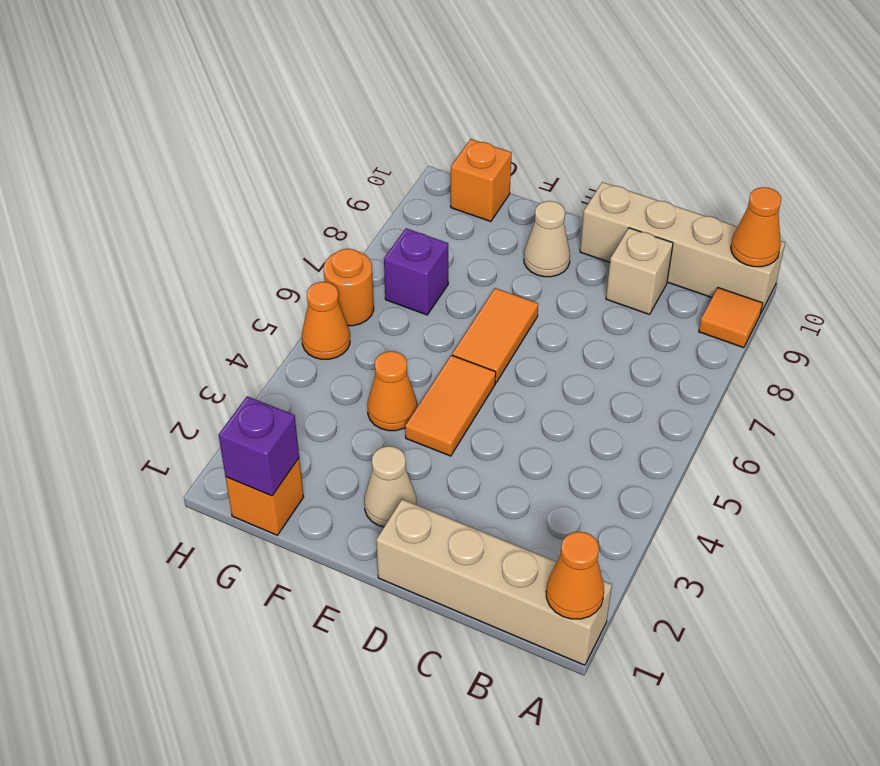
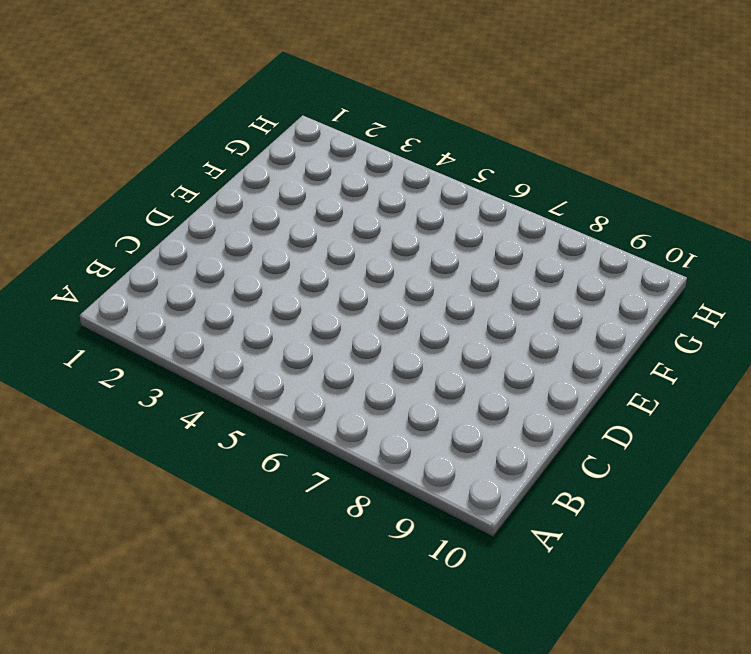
none -> tan 1x4 brick [376,499,612,665]
none -> orange 1x1 tile [699,288,763,348]
none -> tan 1x4 brick [580,182,785,314]

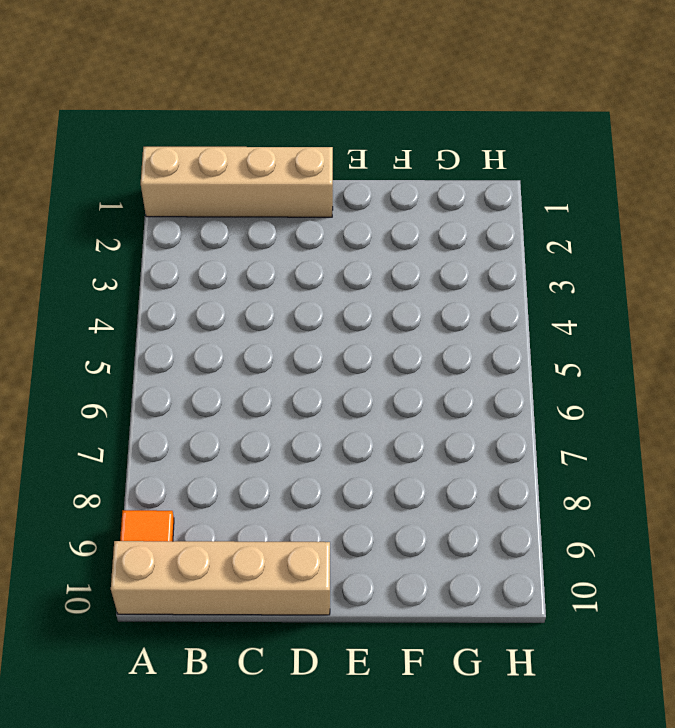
none -> tan 1x1 brick [606,228,673,315]
none -> tan 1x1 cone [364,446,416,527]
none -> orange 1x2 tile [405,355,496,456]

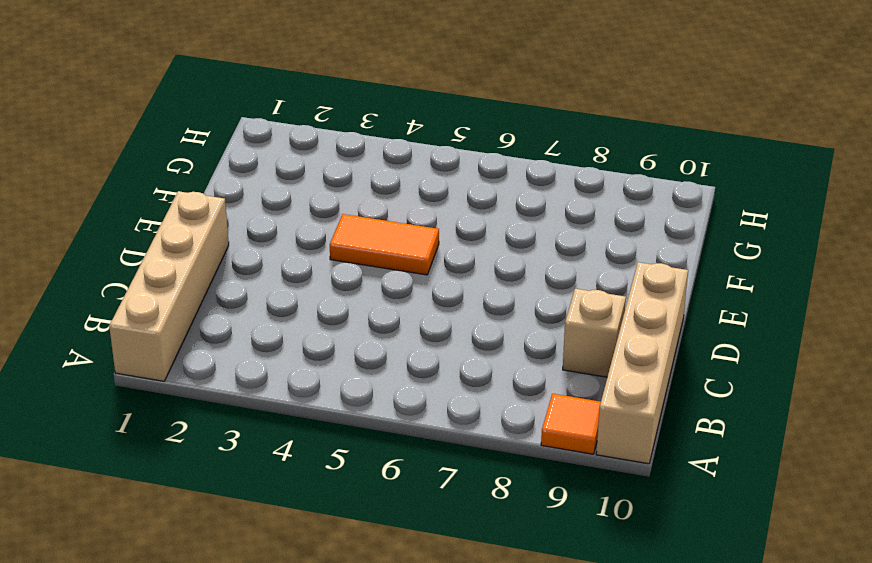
none -> tan 1x1 cone [364,446,416,527]
none -> orange 1x2 tile [452,288,538,383]
none -> tan 1x1 cone [524,201,570,277]

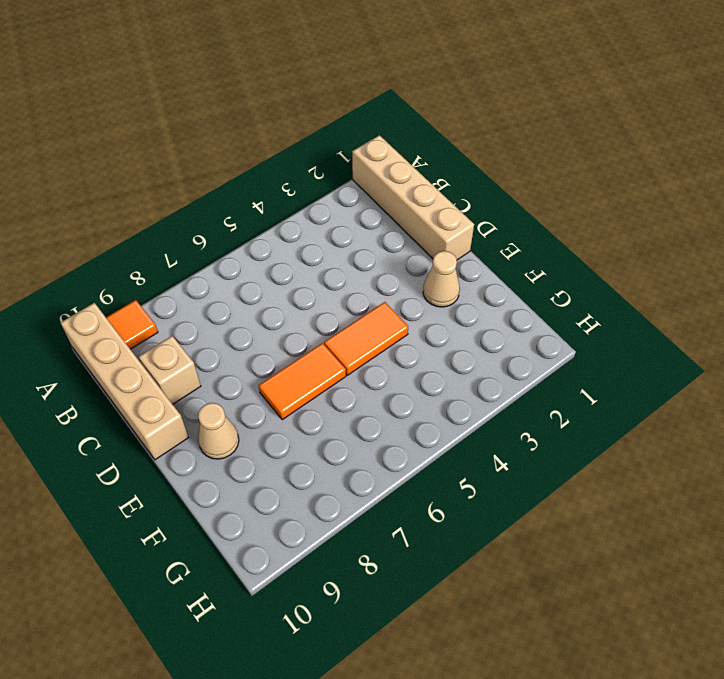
none -> orange 1x1 cone [368,351,417,431]
none -> orange 1x1 brick [226,458,304,535]
none -> purple 1x1 brick [384,228,448,315]

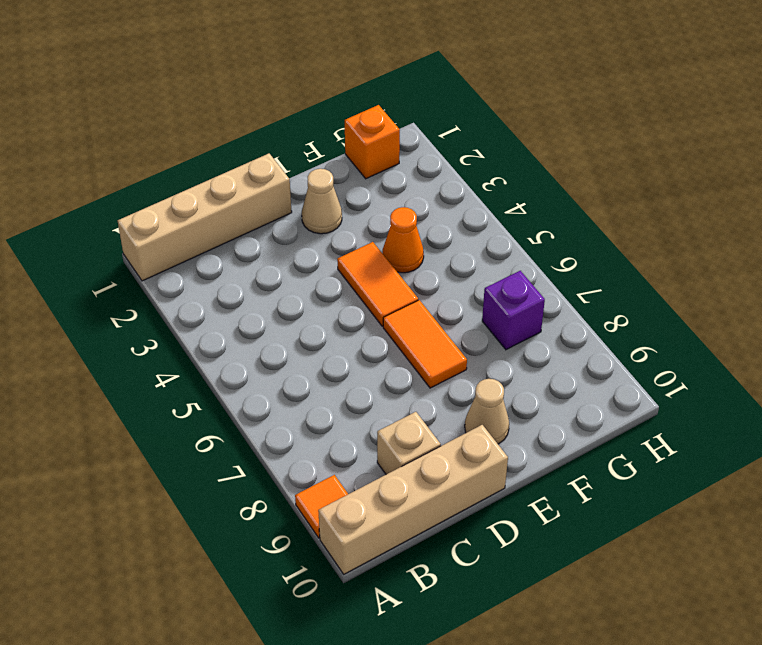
none -> orange 1x1 brick [451,139,512,221]
none -> orange 1x1 cone [302,282,350,359]
none -> orange 1x1 round brick [324,249,374,326]

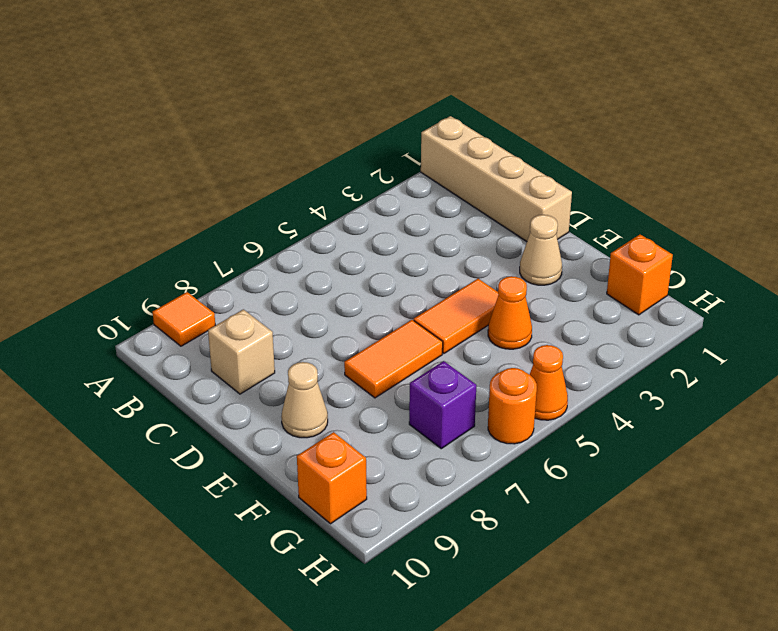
none -> tan 1x4 brick [580,182,785,314]
none -> orange 1x1 cone [546,532,604,619]
none -> orange 1x1 cone [731,187,781,267]

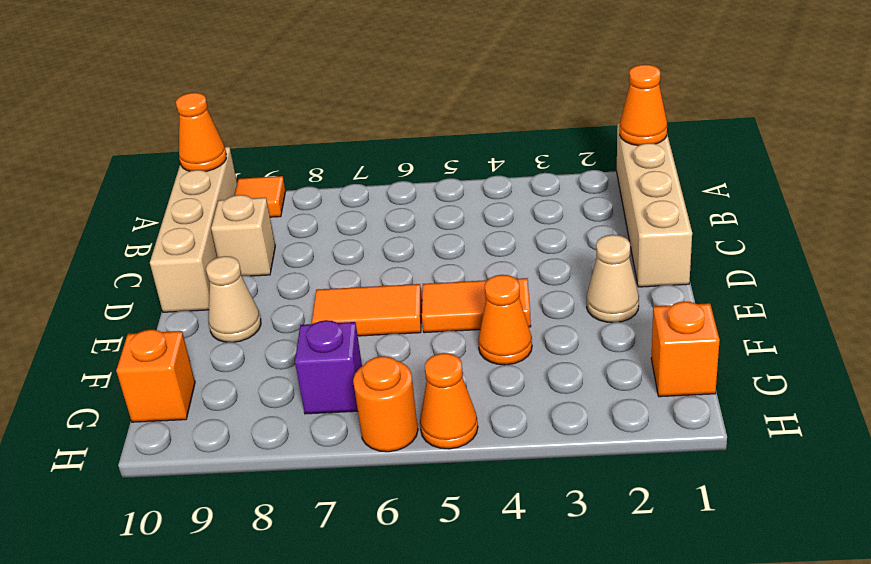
none -> purple 1x1 brick [218,396,299,496]

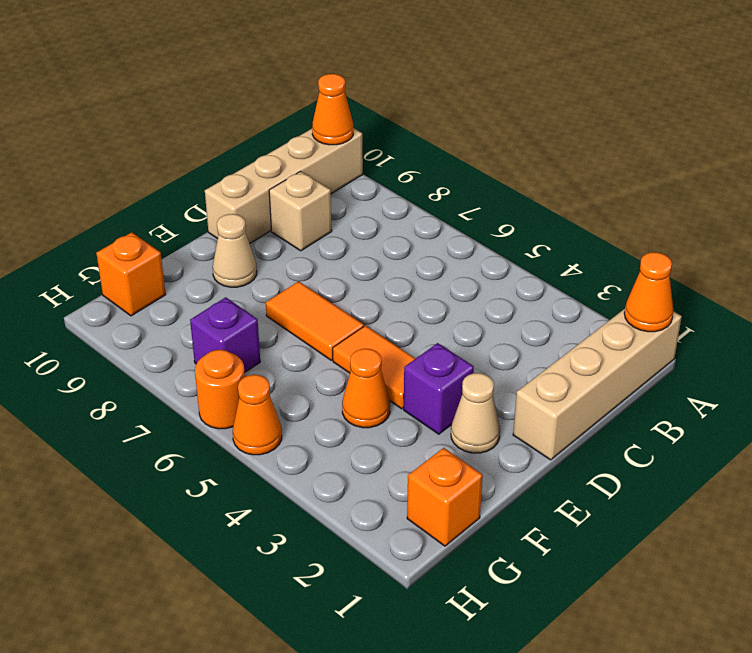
purple 1x1 brick [404,343,474,434] -> purple 1x1 brick moved to [218,396,299,496]
none -> orange 1x1 tile [699,288,763,348]

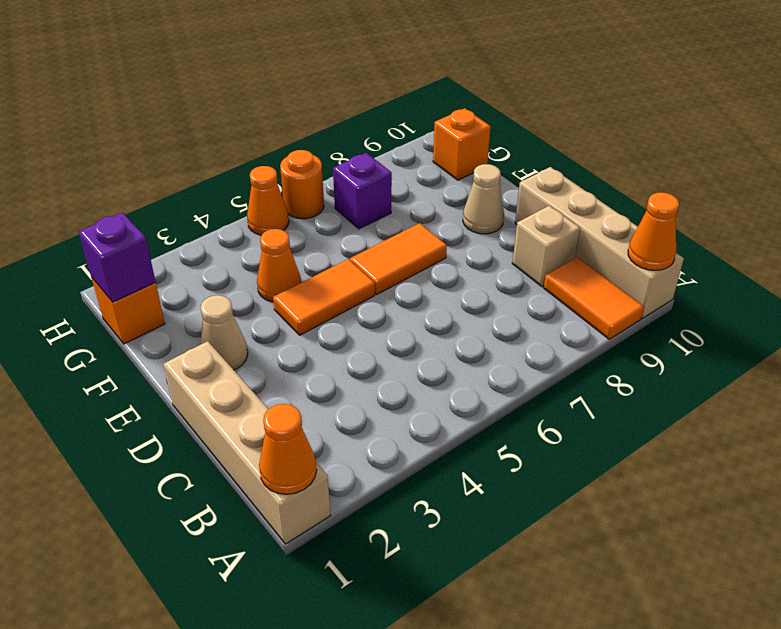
orange 1x2 tile [544,257,644,339] -> orange 1x1 tile [699,288,763,348]

